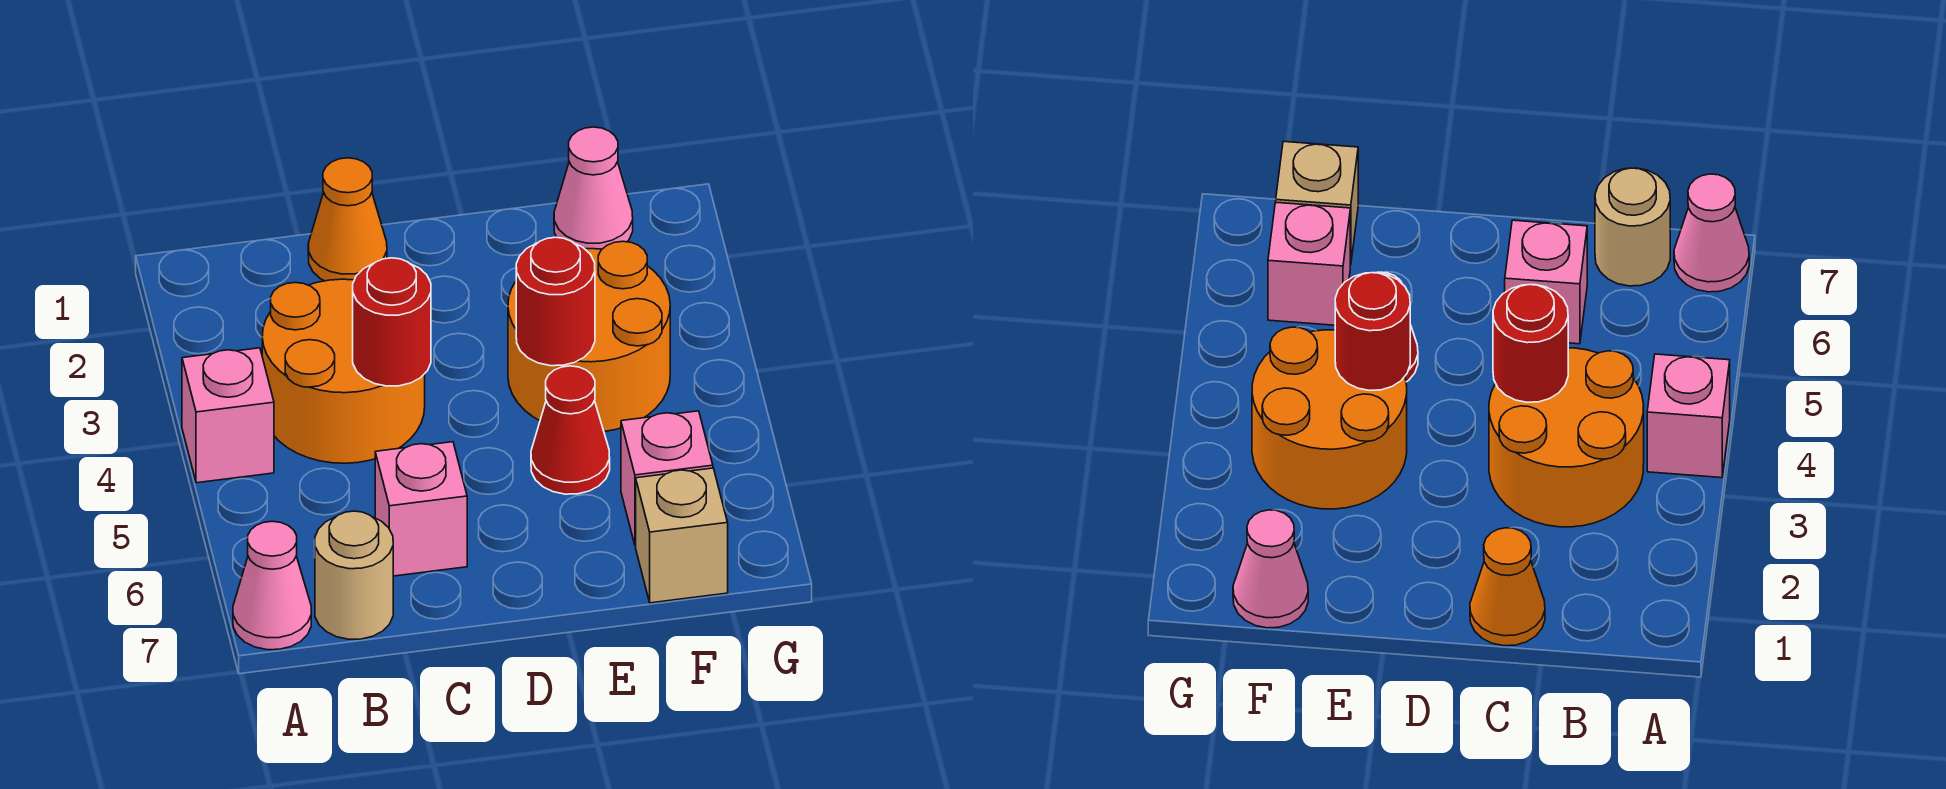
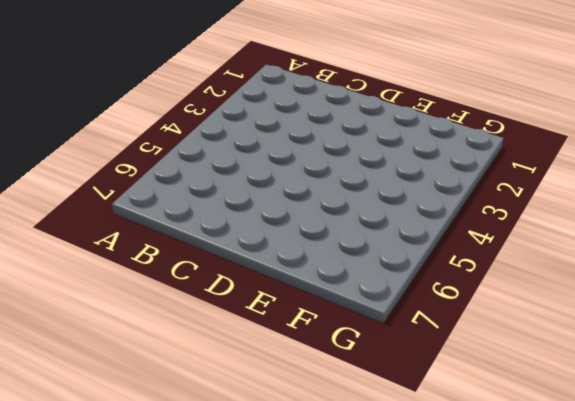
none -> pink 1x1 brick [182,348,274,483]
none -> pink 1x1 cone [233,521,311,650]
none -> orange 2x2 round brick [262,279,425,463]

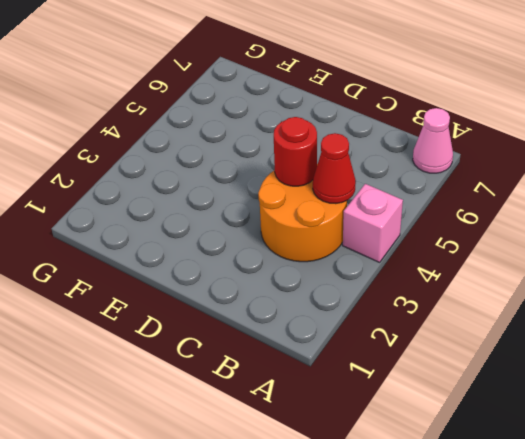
red 1x1 cone [313,133,356,204] -> red 1x1 cone moved to [531,366,610,494]
none -> tan 1x1 round brick [315,511,393,639]
none -> orange 1x1 cone [308,158,387,281]
none -> pink 1x1 brick [375,442,467,576]

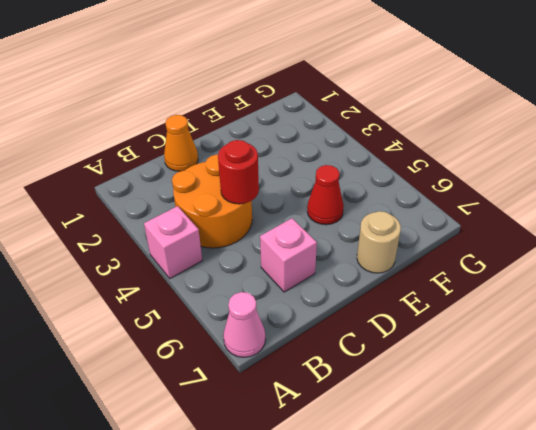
tan 1x1 round brick [357,211,401,273] -> tan 1x1 round brick moved to [315,511,393,639]
none -> orange 2x2 round brick [508,241,670,432]
none -> pink 1x1 cone [554,127,633,249]
none -> pink 1x1 brick [621,411,713,546]

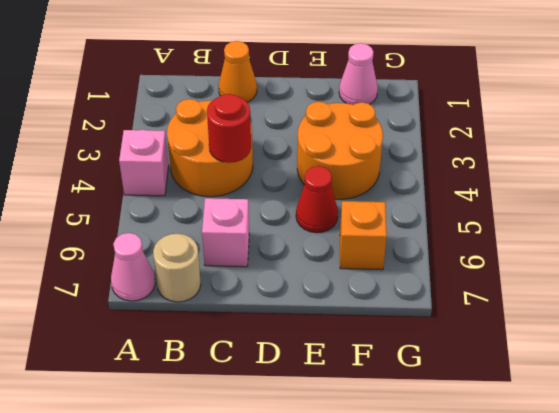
orange 1x1 brick [340,201,387,270] -> pink 1x1 brick [621,411,713,546]
none -> tan 1x1 brick [636,468,728,603]
none -> red 1x1 round brick [516,237,595,366]

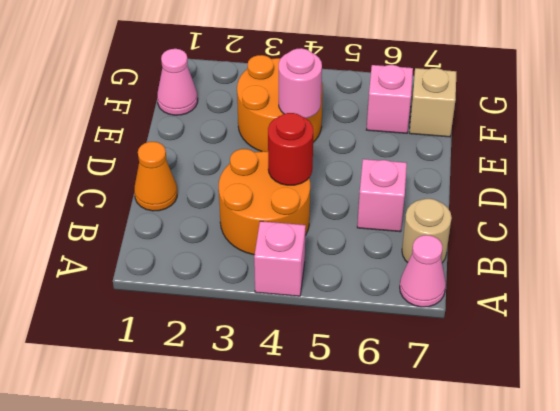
pink 1x1 round brick [279,48,322,118] -> red 1x1 round brick [516,237,595,366]
none -> red 1x1 cone [531,366,610,494]

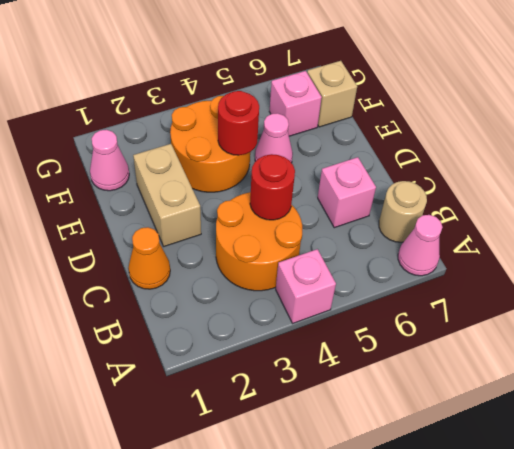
tan 1x2 brick [133,144,201,246] -> none
pink 1x1 cone [255,113,293,163] -> red 1x1 cone [531,366,610,494]

